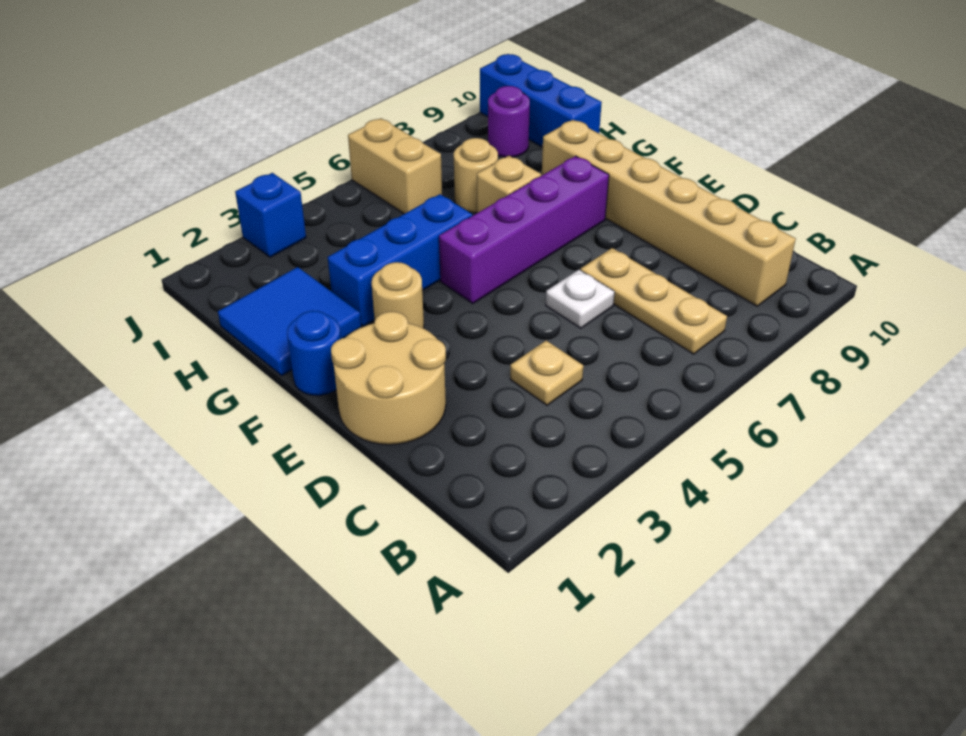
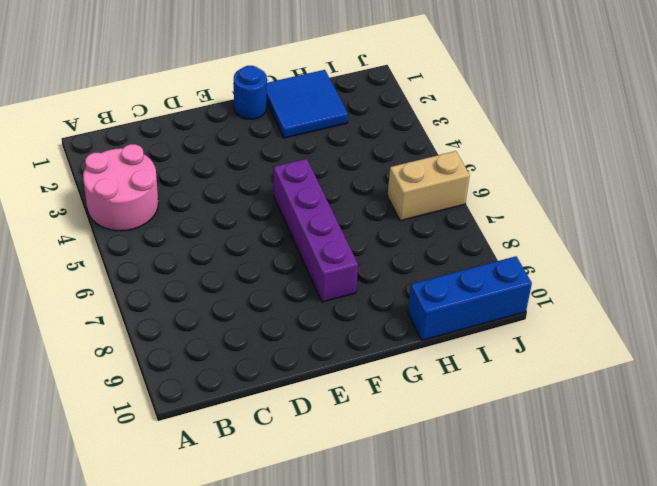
pink 2x2 round brick [83,144,158,231] -> none
none -> tan 1x3 plate [581,248,727,354]
none -> tan 1x6 brick [542,120,796,306]
none -> tan 1x1 plate [510,341,583,405]

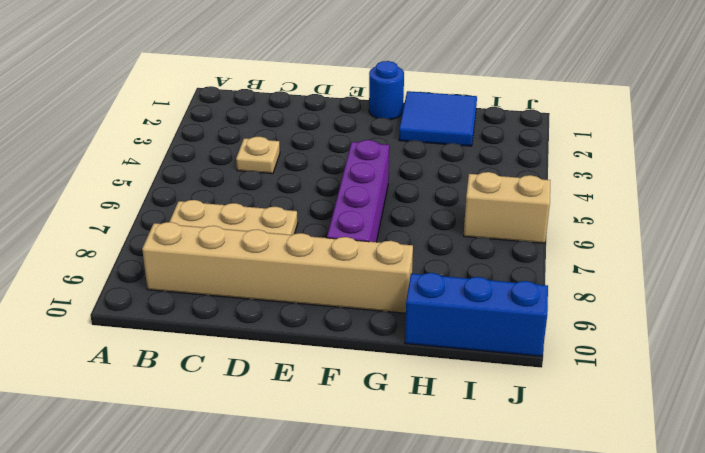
none -> tan 2x2 round brick [331,312,446,445]
none -> white 1x1 plate [546,270,615,328]
none -> tan 1x1 round brick [372,262,424,328]

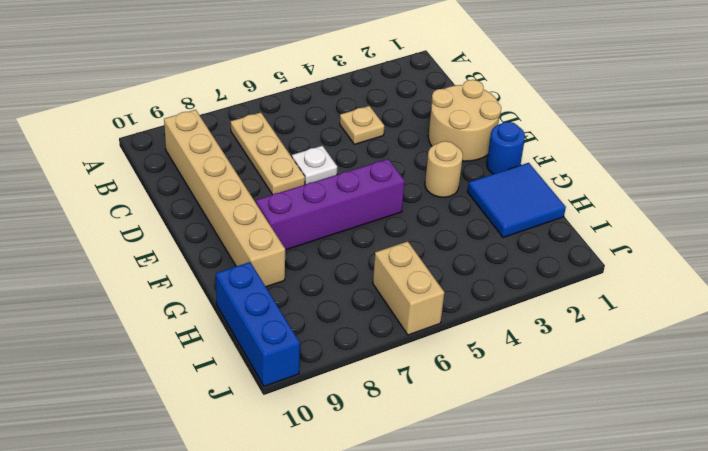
none -> blue 1x3 brick [328,194,472,326]
none -> tan 1x1 brick [477,156,542,213]
none -> tan 1x1 round brick [454,138,498,213]

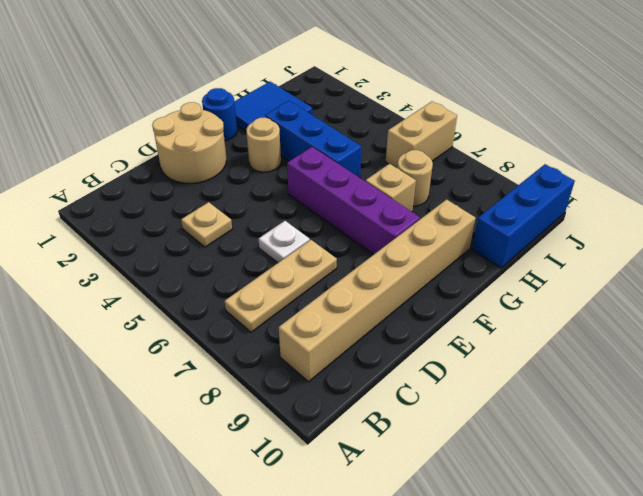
none -> purple 1x1 round brick [488,86,530,157]
none -> blue 1x1 brick [235,173,306,257]

